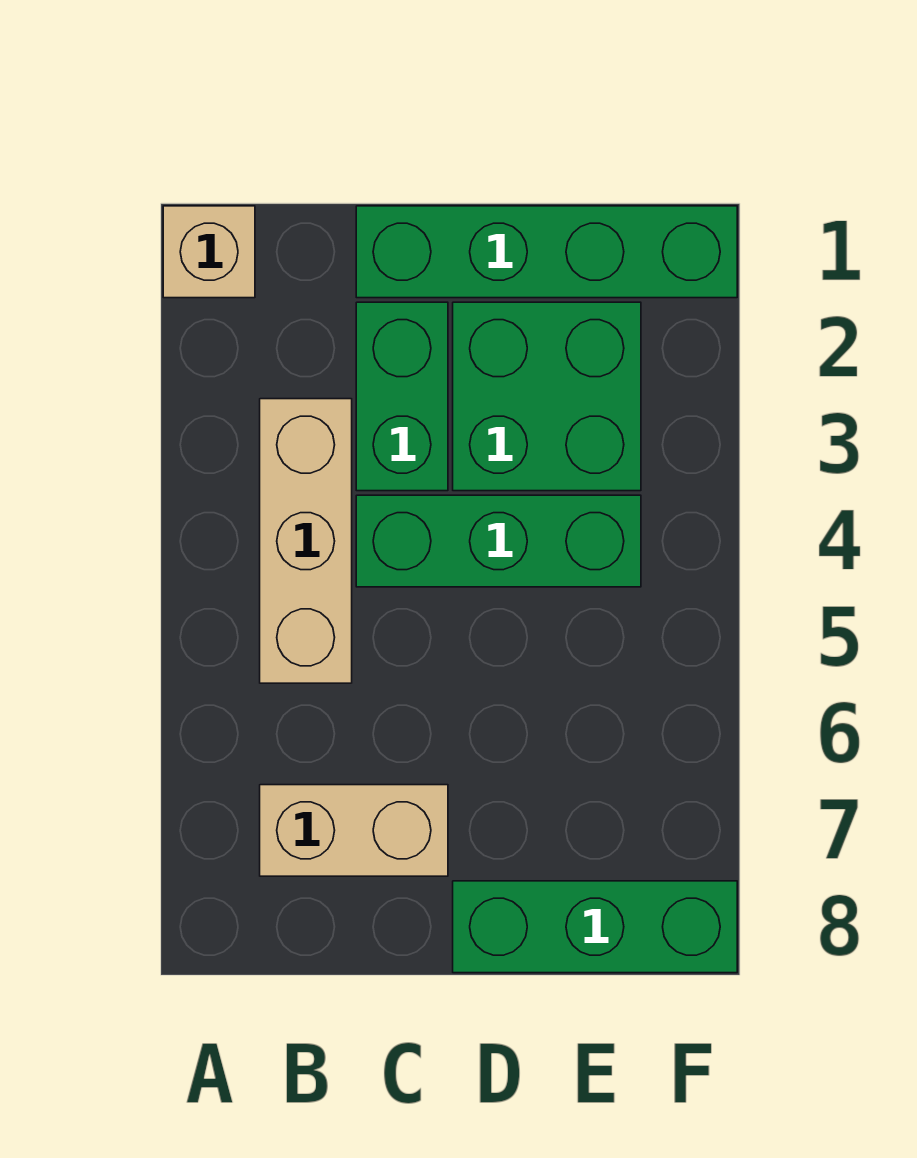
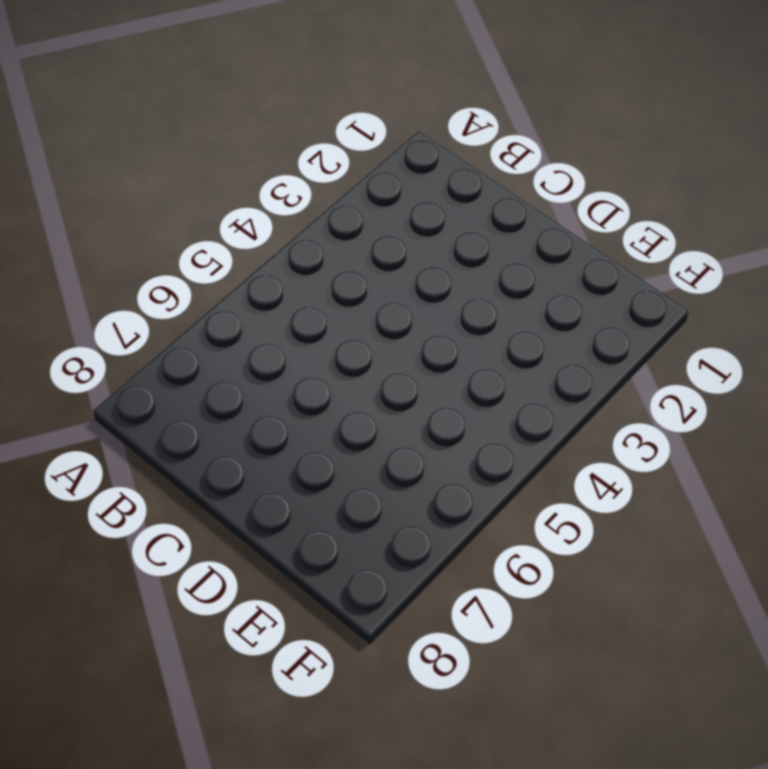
none -> tan 1x1 brick [163,206,255,298]
none -> tan 1x3 brick [260,399,352,683]

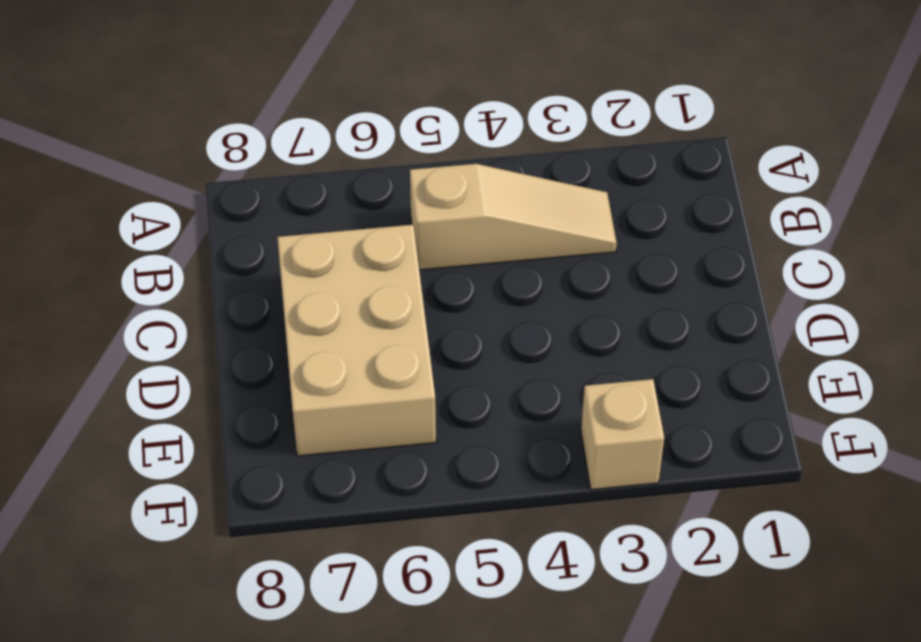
tan 1x3 slope [410,164,617,270] -> tan 1x3 brick [260,399,352,683]
tan 2x3 brick [277,225,436,456] -> tan 1x2 brick [260,785,448,876]
tan 1x1 brick [581,379,664,490] -> tan 1x1 brick moved to [163,206,255,298]
none -> green 1x4 brick [356,206,737,298]
none -> green 1x2 brick [356,302,448,491]

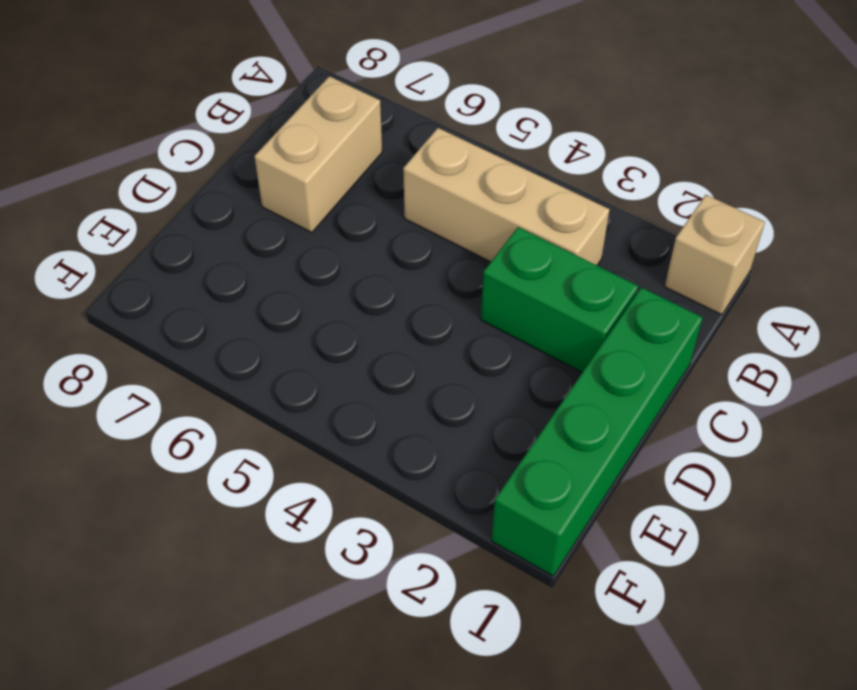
none -> green 1x3 brick [356,495,641,587]
none -> green 2x2 brick [453,302,641,491]

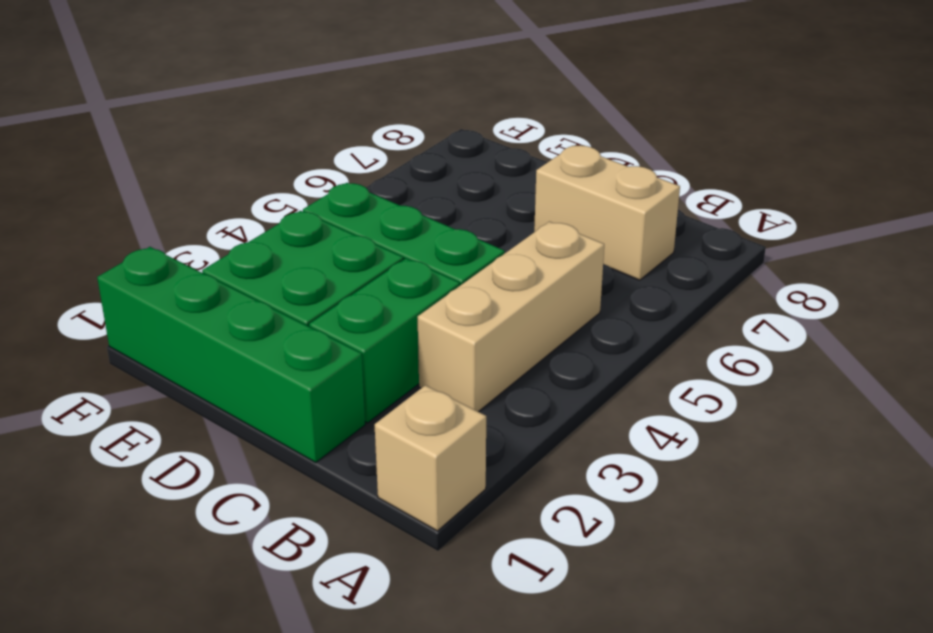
none -> green 1x3 brick [453,881,737,973]

